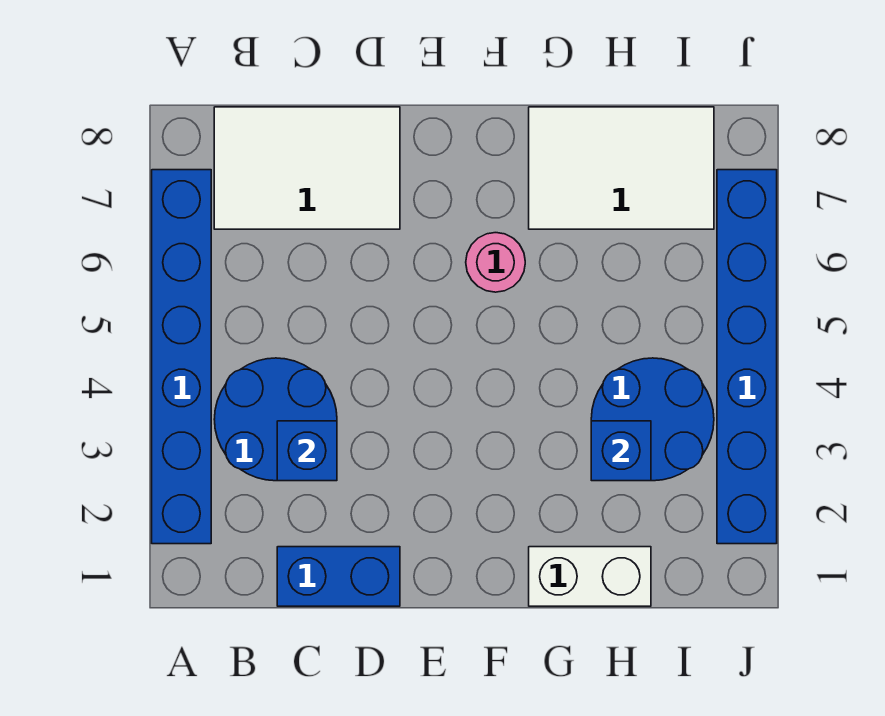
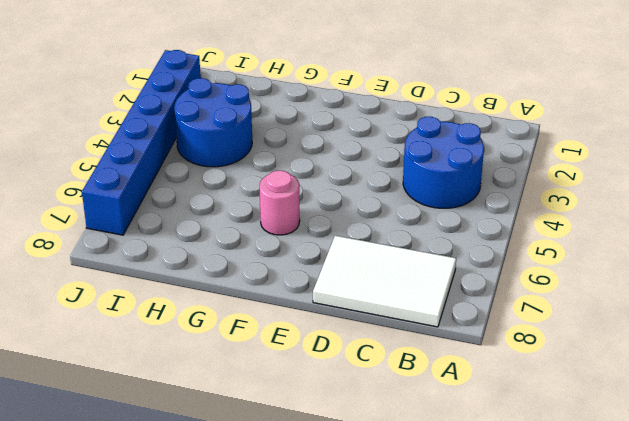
none -> blue 1x6 brick [152,170,211,544]
none -> blue 1x2 brick [277,547,400,606]

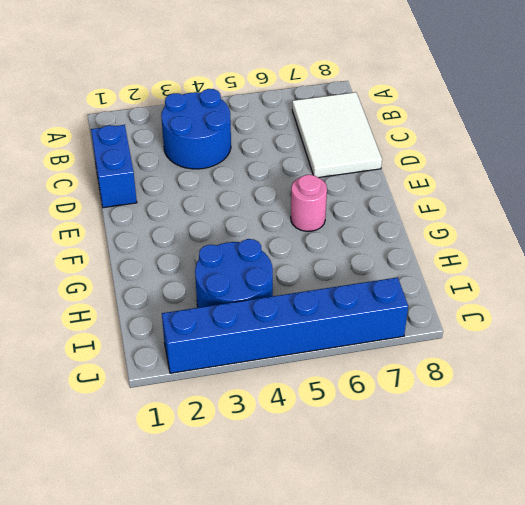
none -> blue 1x6 brick [152,170,211,544]
none -> white 1x2 brick [529,547,651,606]

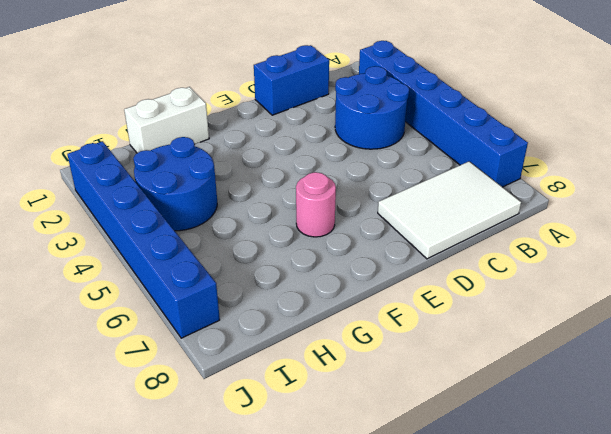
none -> white 2x3 tile [529,107,714,229]
none -> blue 1x1 brick [277,421,337,481]

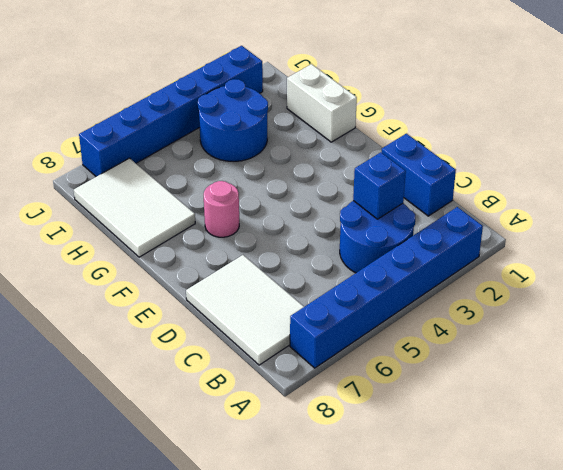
none -> blue 1x1 brick [591,421,651,481]

